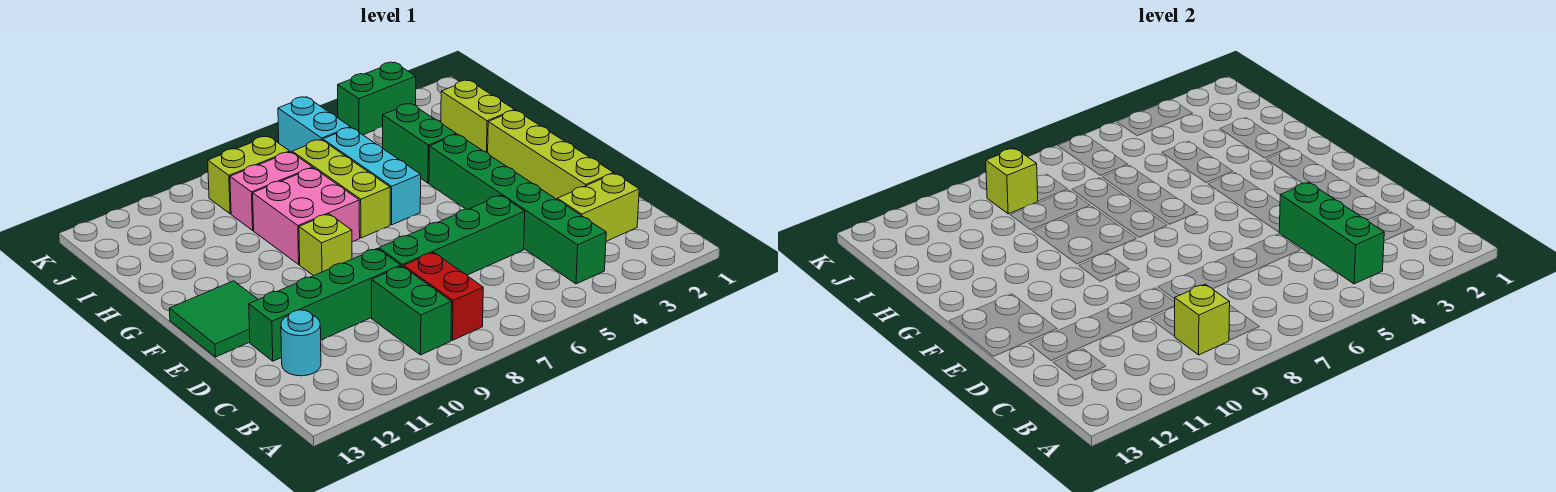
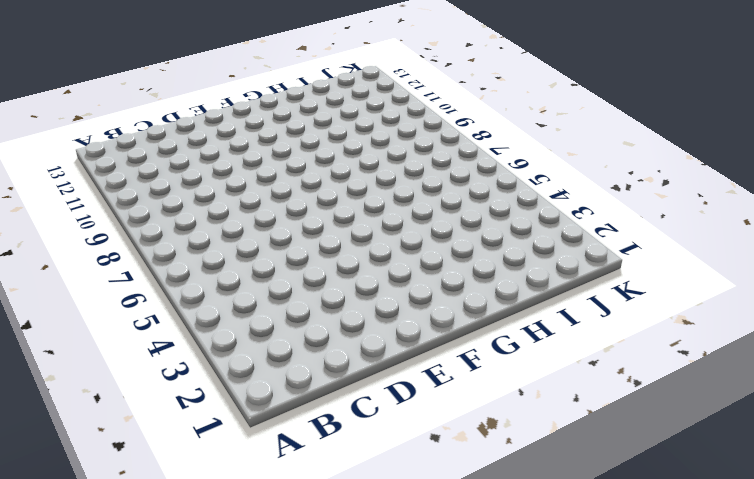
none -> green 1x6 brick [429,134,606,284]
none -> red 1x2 brick [404,252,483,340]
none -> green 1x2 brick [372,266,452,355]

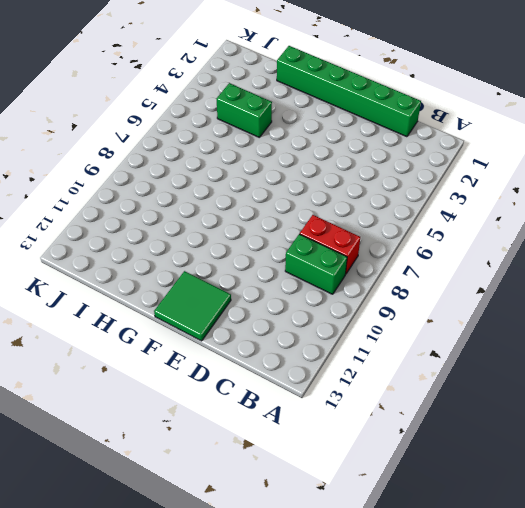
green 1x6 brick [277,46,421,137] -> green 1x6 brick moved to [429,134,606,284]
none -> lime 1x2 brick [557,173,639,241]
none -> cyan 1x1 round brick [281,310,321,376]
none -> lime 1x4 brick [488,110,614,199]

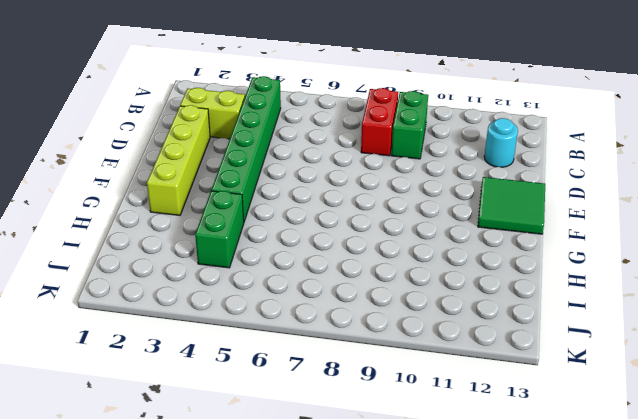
none -> green 1x4 brick [379,195,525,275]
none -> green 1x4 brick [249,248,401,361]
none -> lime 1x1 brick [299,214,352,276]

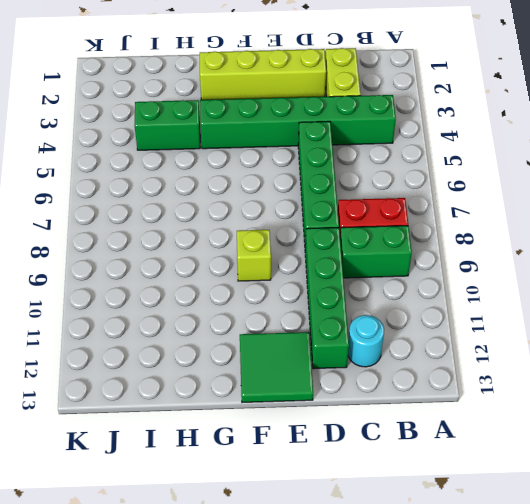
none -> cyan 1x3 brick [323,127,421,225]
none -> lime 1x3 brick [292,140,390,238]
none -> pink 2x2 brick [253,168,360,264]

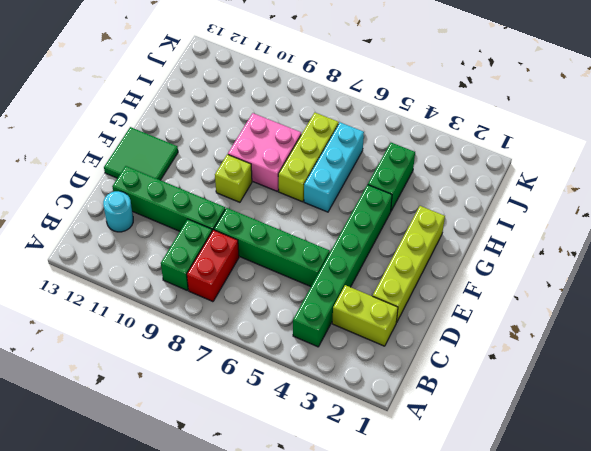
none -> lime 1x2 brick [441,80,515,153]
none -> pink 1x2 brick [230,152,313,230]
none -> cyan 1x2 brick [278,97,350,152]

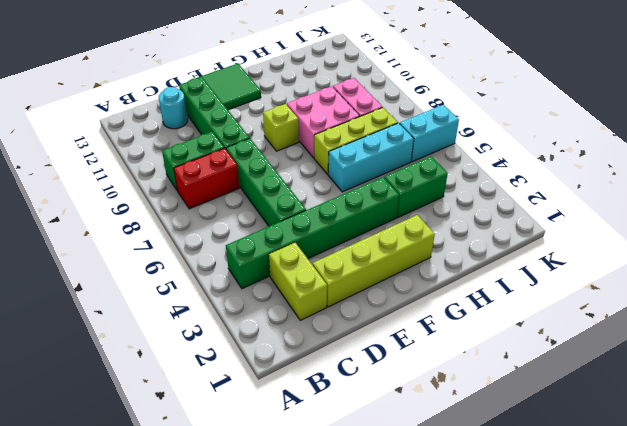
none -> lime 1x2 brick [441,80,515,153]
none -> lime 1x2 brick [208,136,290,214]
none -> green 1x2 brick [338,62,416,135]

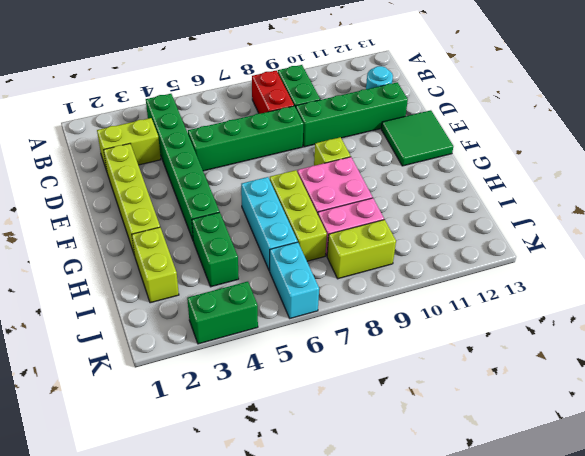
none -> green 1x3 brick [1279,182,1384,284]
none -> lime 1x1 brick [1174,284,1230,355]
none -> lime 1x1 brick [986,148,1038,214]

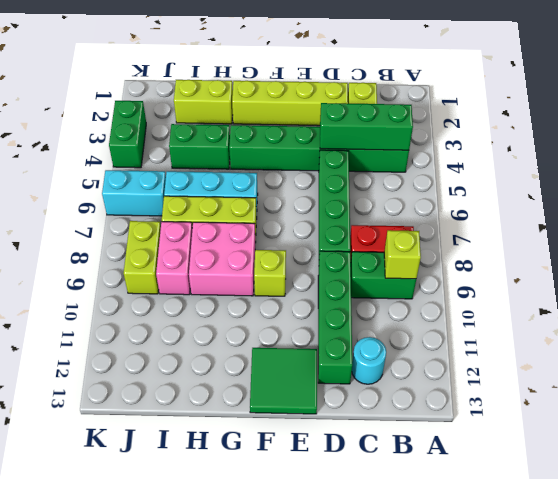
none -> lime 1x1 brick [986,148,1038,214]

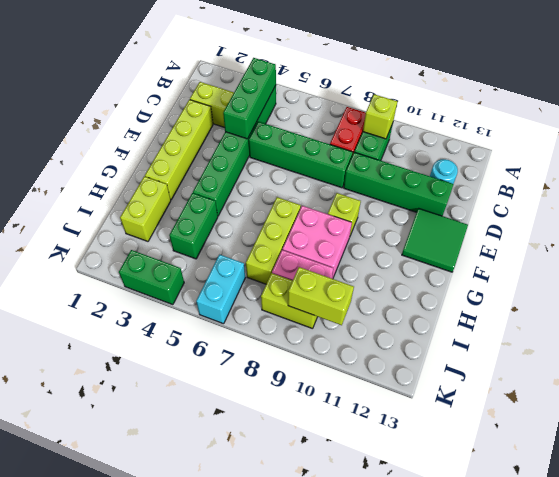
lime 1x2 brick [288,267,354,325] -> lime 1x1 brick [986,148,1038,214]
none -> cyan 1x3 brick [323,127,421,225]

